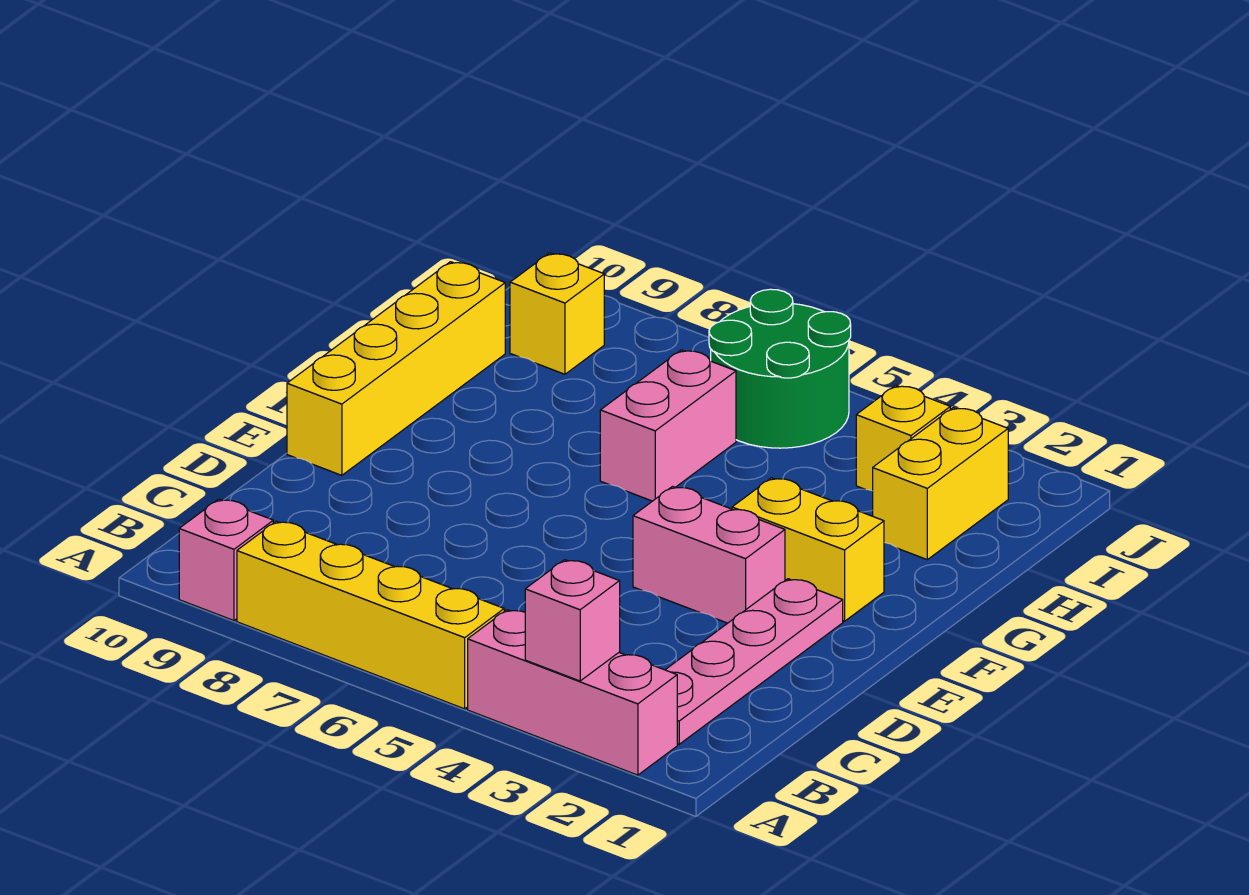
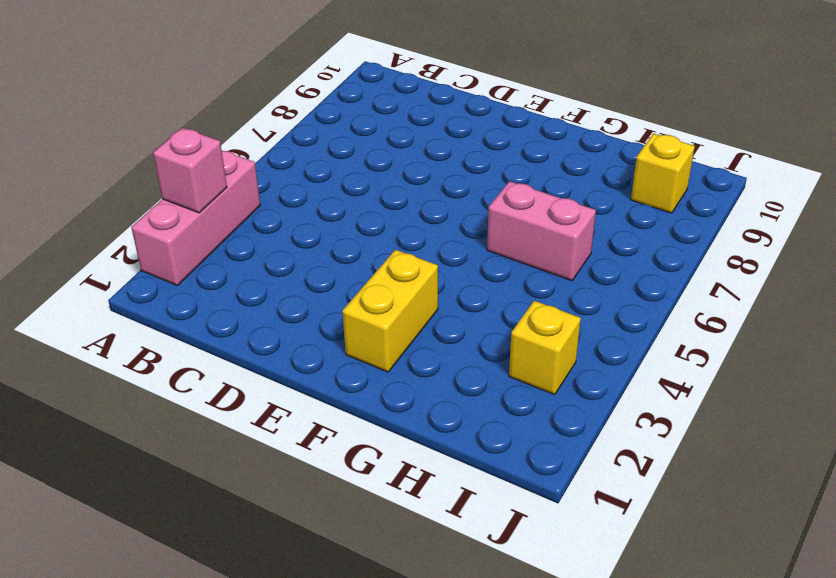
none -> yellow 1x4 brick [237,521,504,709]
none -> pink 1x1 brick [179,499,273,621]
none -> pink 1x4 plate [666,579,843,744]

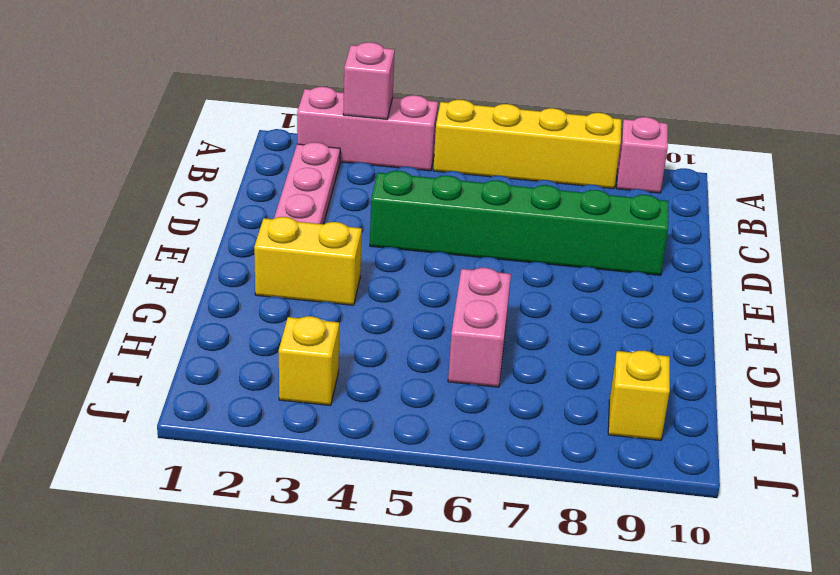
green 1x6 brick [370,171,668,275] -> none
none -> pink 1x2 brick [633,487,785,623]
none -> yellow 1x4 brick [287,262,505,475]
none -> yellow 1x2 brick [873,408,1008,560]

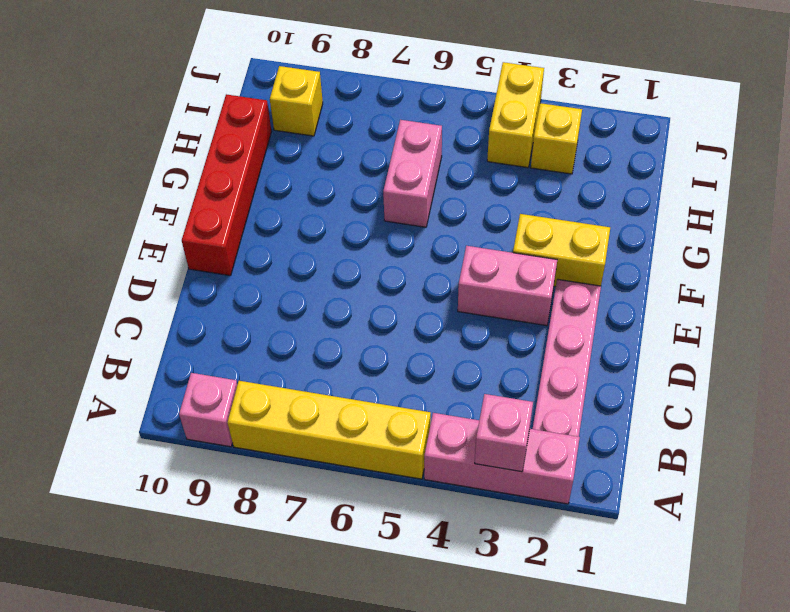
red 1x4 brick [182,94,271,276] -> yellow 1x4 brick [287,262,505,475]
yellow 1x2 brick [487,62,544,168] -> yellow 1x2 brick moved to [873,408,1008,560]
none -> green 2x2 round brick [709,289,851,448]

